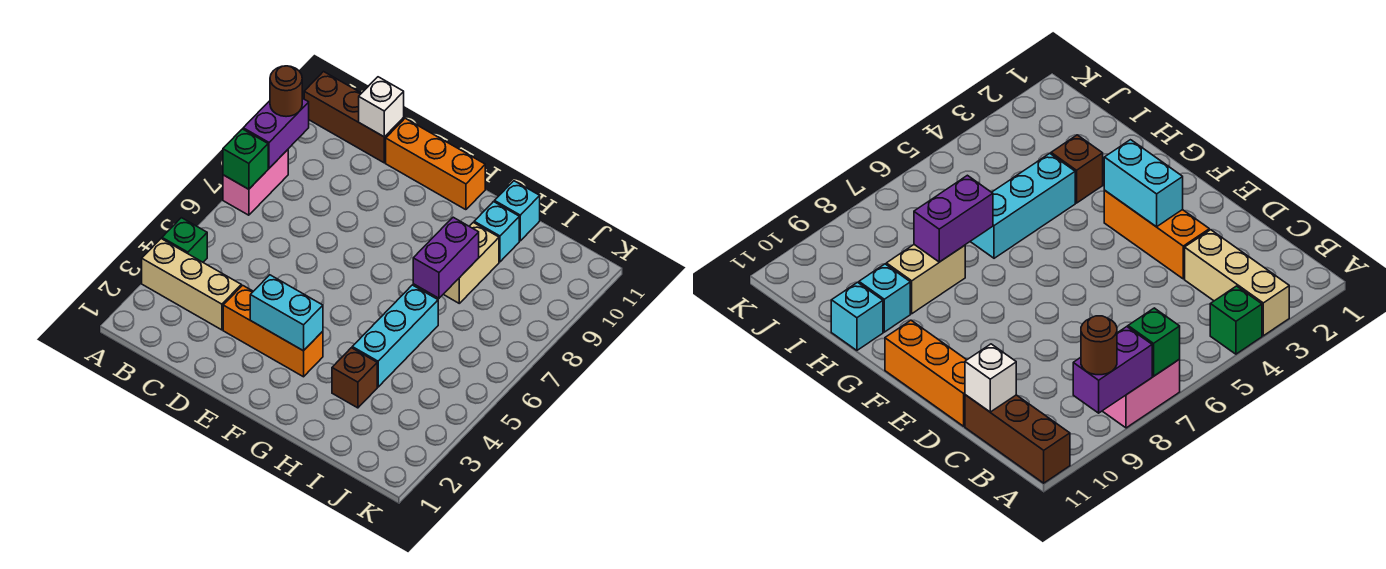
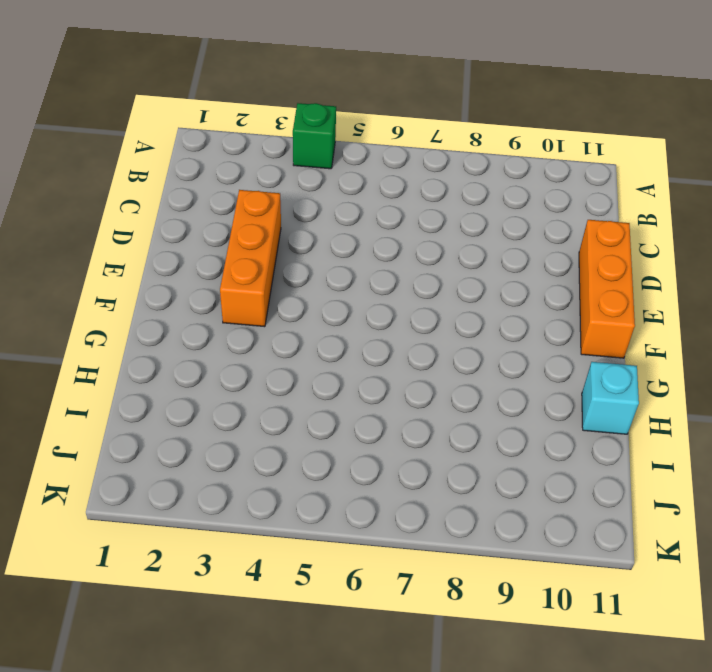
none -> tan 1x3 brick [142,239,241,330]
none -> pink 1x2 brick [223,150,288,215]
none -> brown 1x3 brick [304,72,404,163]

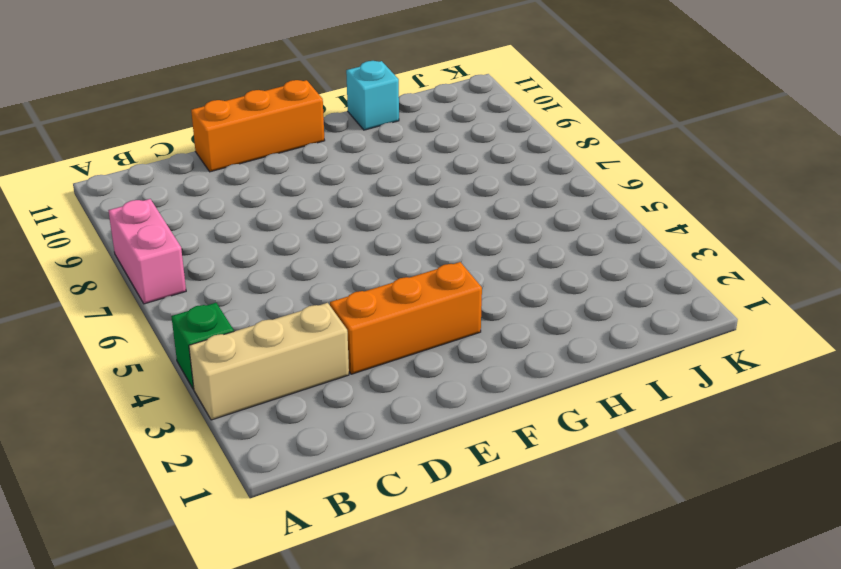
none -> brown 1x3 brick [304,72,404,163]
none -> brown 1x1 brick [332,348,377,408]
none -> cyan 1x3 brick [352,285,438,387]

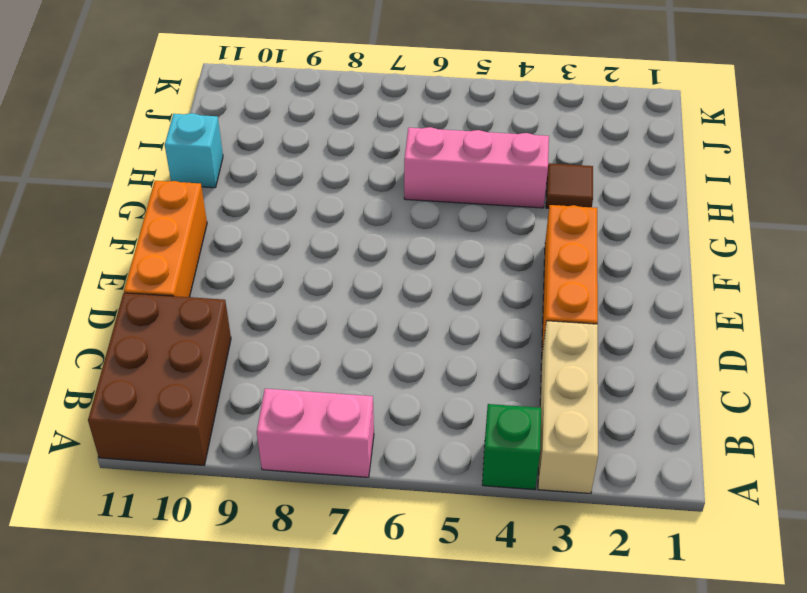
brown 2x3 brick [88,293,231,465] -> brown 1x3 brick [304,72,404,163]
brown 1x1 tile [546,163,593,208] -> brown 1x1 brick [332,348,377,408]
pink 1x3 brick [404,127,549,208] -> cyan 1x3 brick [352,285,438,387]
none -> tan 1x2 brick [443,222,499,303]
none -> cyan 1x1 brick [474,202,519,262]
none -> green 1x1 brick [223,129,268,189]

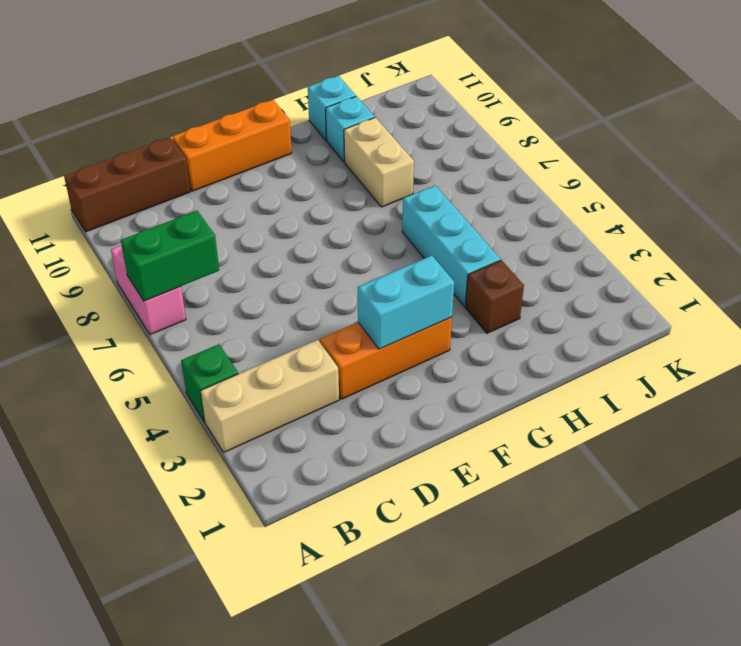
green 1x2 brick [121,211,219,301] -> green 1x1 brick [223,129,268,189]
none -> purple 1x2 brick [243,98,309,168]
none -> white 1x1 brick [359,77,404,137]
none -> purple 1x2 brick [413,217,479,298]

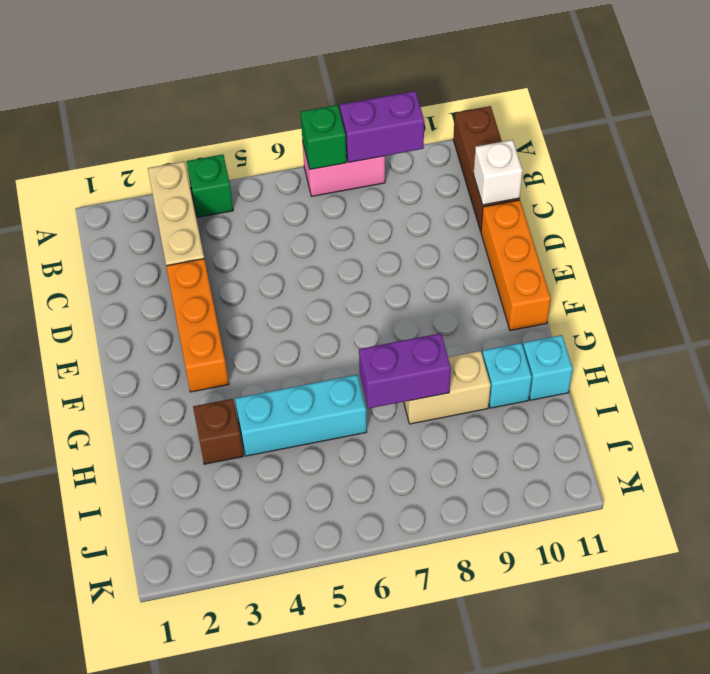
none -> cyan 1x2 brick [250,275,323,351]
none -> brown 1x1 round brick [270,66,302,117]

